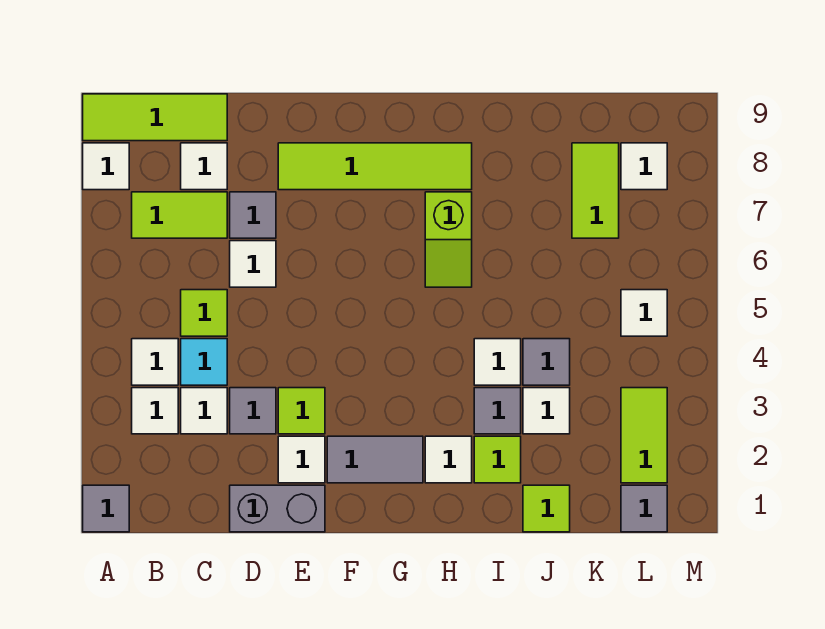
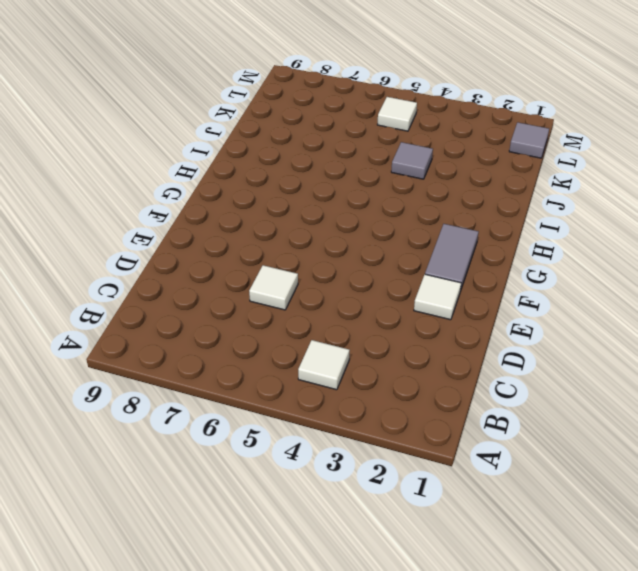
none -> grey 1x1 tile [83,485,129,532]
none -> white 1x1 tile [83,143,129,190]
none -> lime 1x3 tile [83,94,227,141]
none -> white 1x1 tile [132,388,178,434]

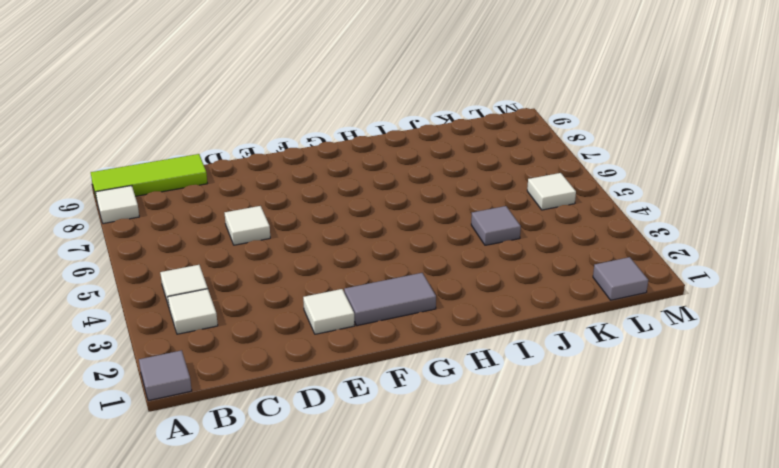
none -> lime 1x2 tile [132,192,227,238]
none -> white 1x1 tile [181,388,227,434]
none -> cyan 1x1 tile [181,339,227,385]
none -> lime 1x1 tile [181,290,227,336]

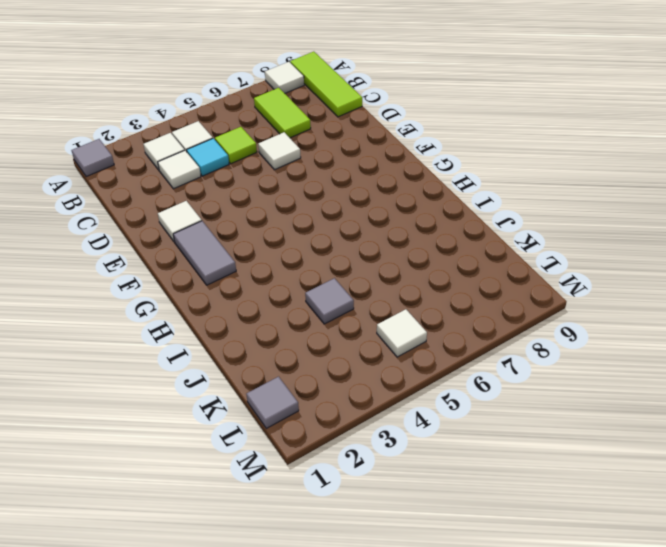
none -> white 1x1 tile [181,143,227,190]
none -> grey 1x2 brick [230,485,325,532]
none -> grey 1x1 tile [230,388,276,434]
none -> grey 1x1 tile [230,192,276,238]

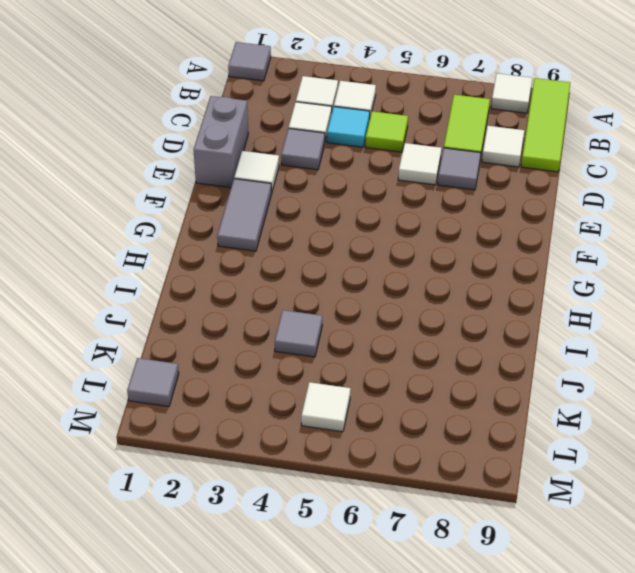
none -> lime 1x1 tile [278,388,325,434]
none -> lime 1x4 tile [278,143,472,190]
none -> white 1x1 tile [425,436,472,483]
none -> lime 1x2 slope [425,192,472,287]

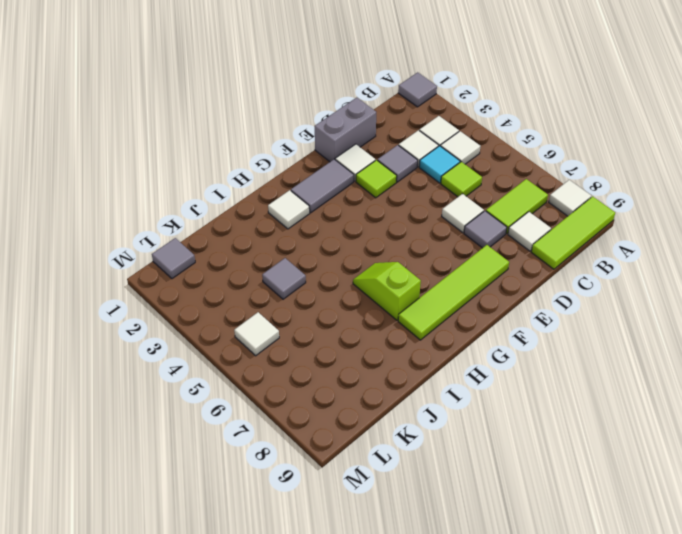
none -> lime 1x1 tile [474,436,521,483]
none -> grey 1x1 tile [474,388,521,434]
none -> white 1x1 tile [474,339,521,385]
none -> lime 1x1 tile [523,485,570,532]

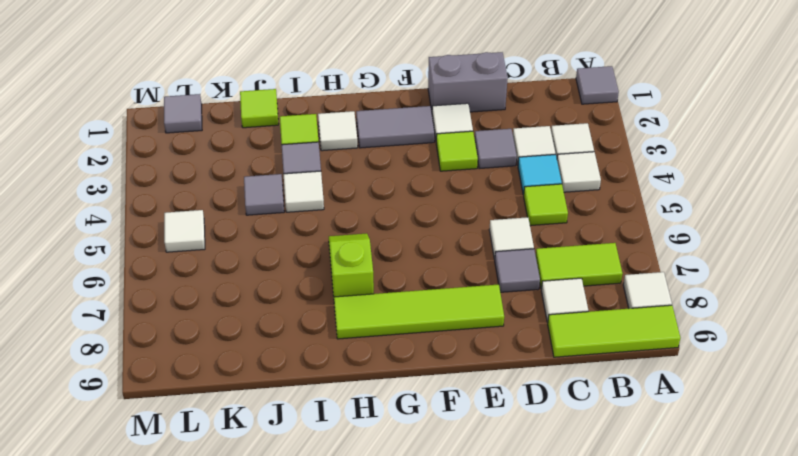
none -> white 1x1 tile [523,388,570,434]
none -> lime 1x2 tile [572,143,619,238]
none -> lime 1x2 tile [621,388,667,483]
none -> white 1x1 tile [621,143,667,190]

